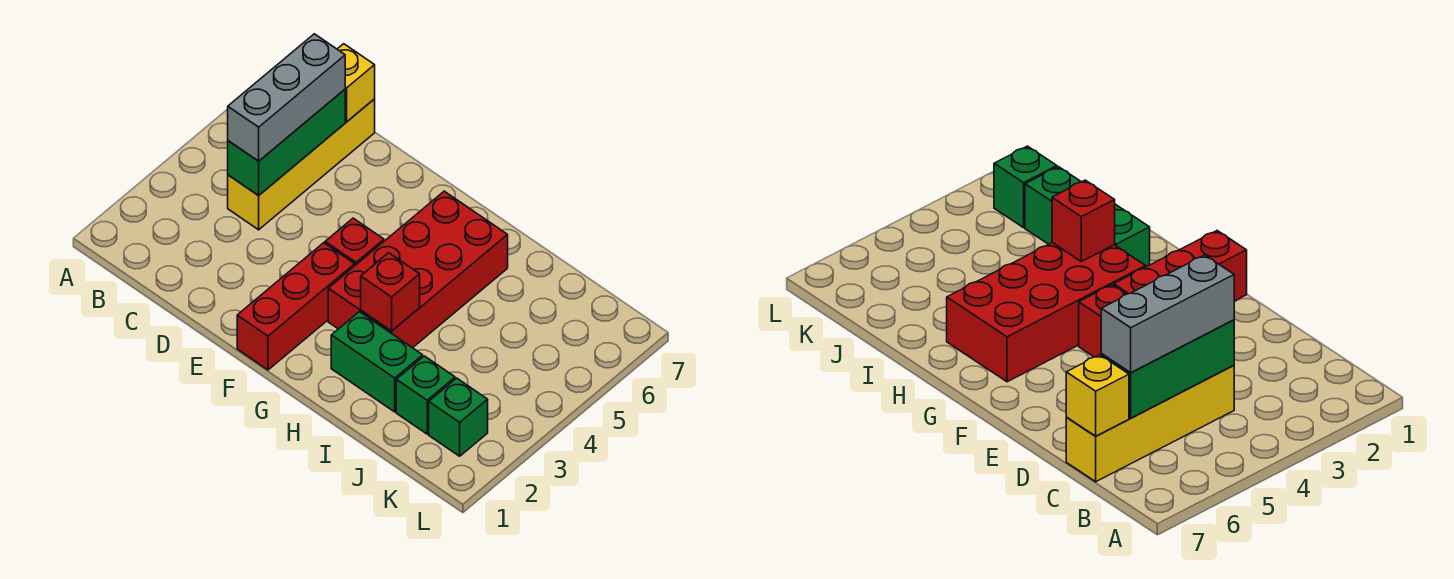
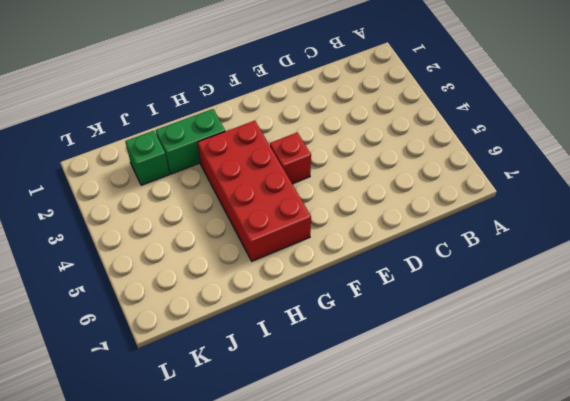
none -> yellow 1x4 brick [228,99,375,230]
none -> red 1x3 brick [237,243,355,370]

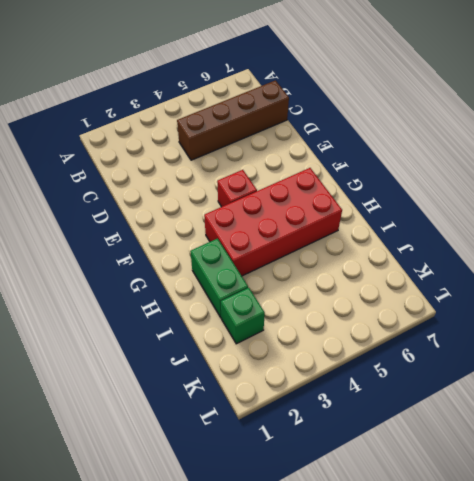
brown 1x4 brick [177,80,289,160] -> yellow 1x4 brick [228,99,375,230]
none -> red 1x3 brick [237,243,355,370]
none -> green 1x1 brick [429,378,488,456]

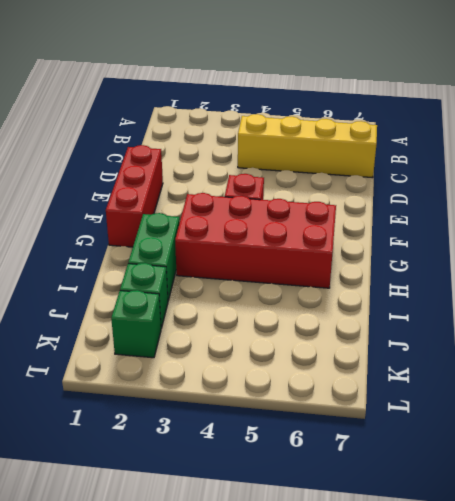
red 1x3 brick [106,145,163,247] -> red 1x3 brick turned to [237,243,355,370]
none -> green 1x3 brick [228,90,345,196]
none -> yellow 1x1 brick [337,44,375,122]

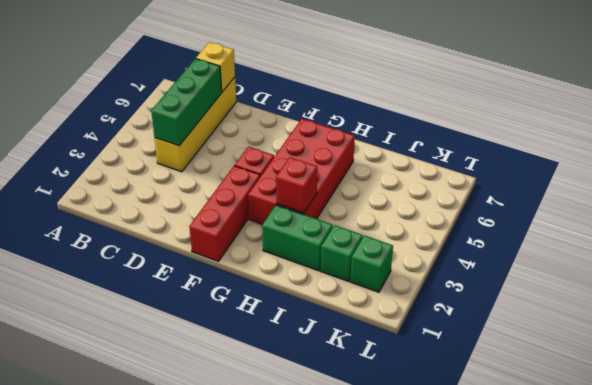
none -> grey 1x3 brick [228,34,345,161]

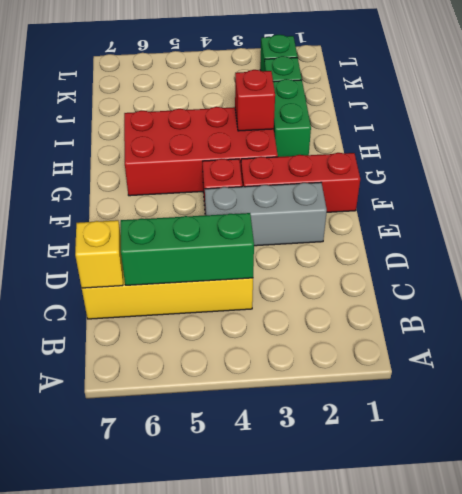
grey 1x3 brick [205,183,327,246] -> grey 1x3 brick moved to [228,34,345,161]

